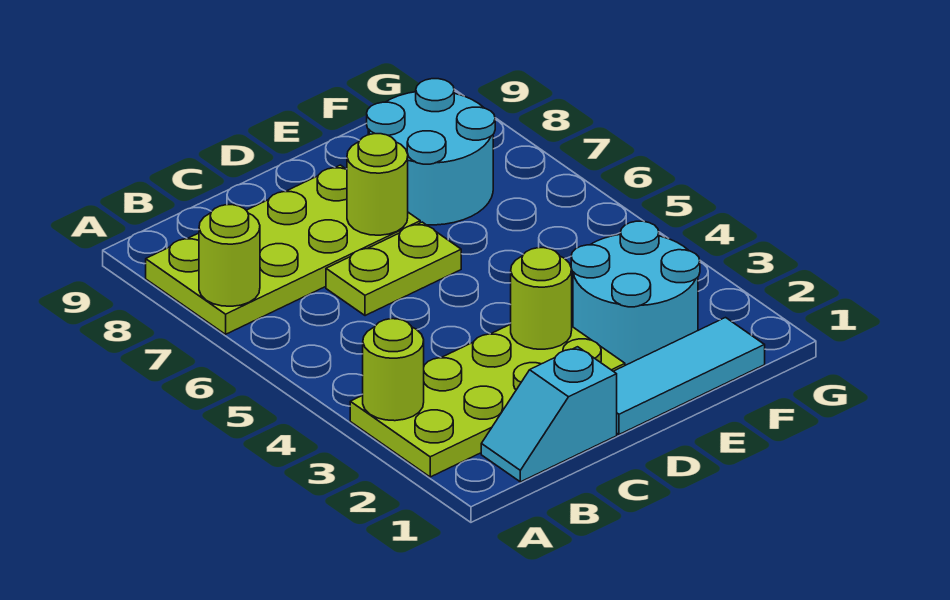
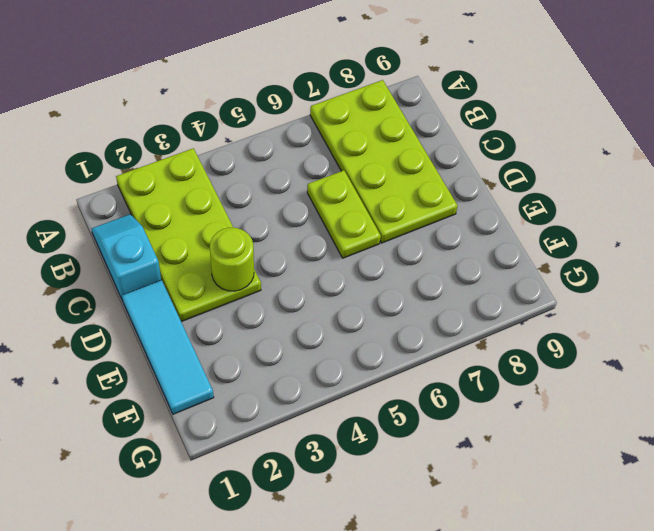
none -> cyan 2x2 round brick [571,221,700,365]
none -> cyan 2x2 round brick [367,79,495,225]

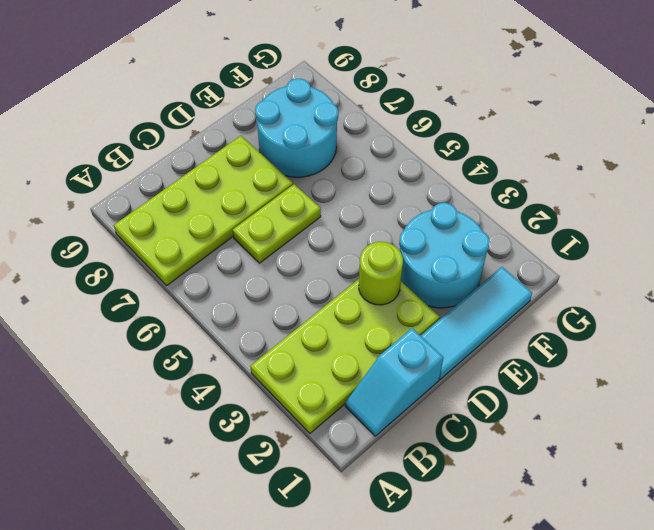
none -> lime 1x1 round brick [363,319,424,421]
none -> lime 1x1 round brick [199,205,260,306]

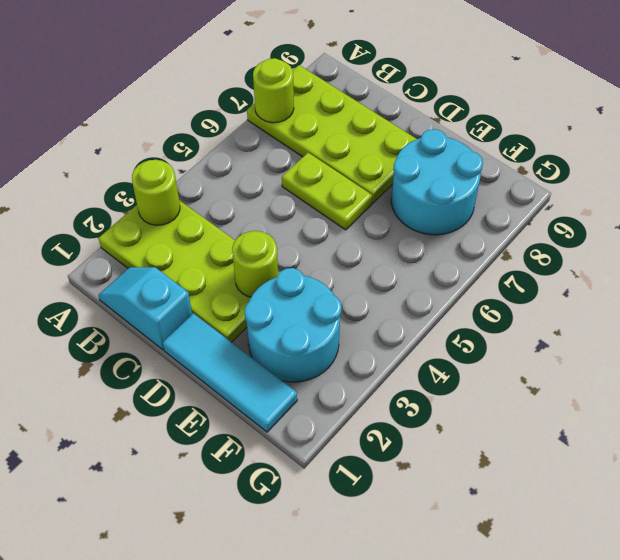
none -> lime 1x1 round brick [347,134,408,235]

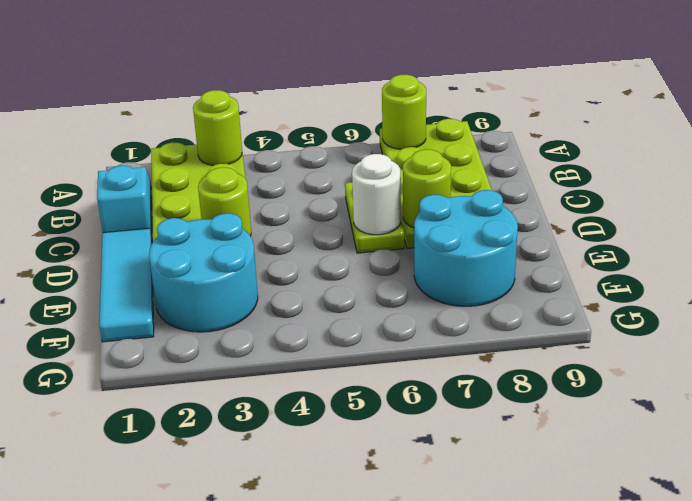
white 1x1 round brick [352,154,401,235] -> none

